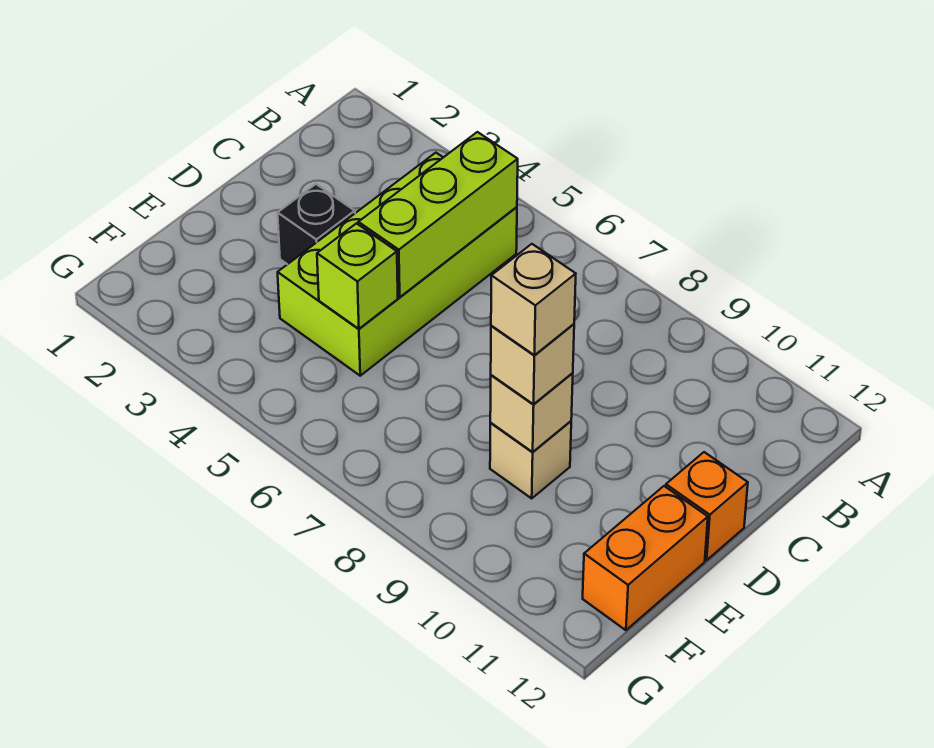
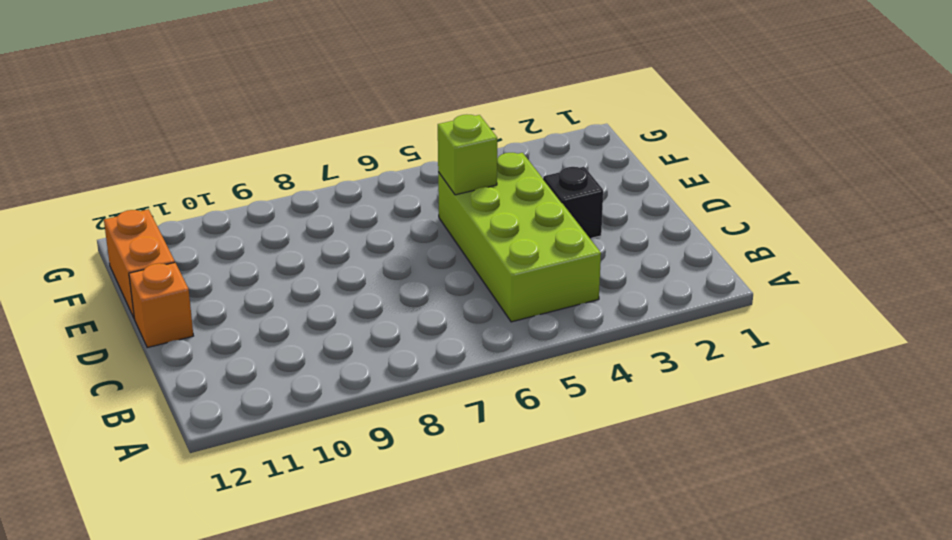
none -> tan 1x1 brick [490,421,571,498]
none -> lime 1x3 brick [358,132,518,297]

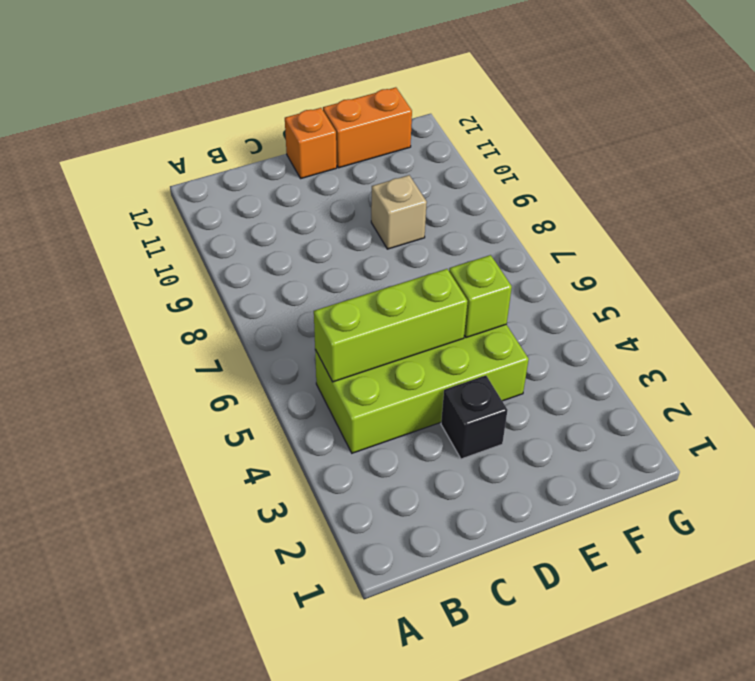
none -> tan 1x1 brick [490,373,573,452]
none -> tan 1x1 brick [491,324,574,405]

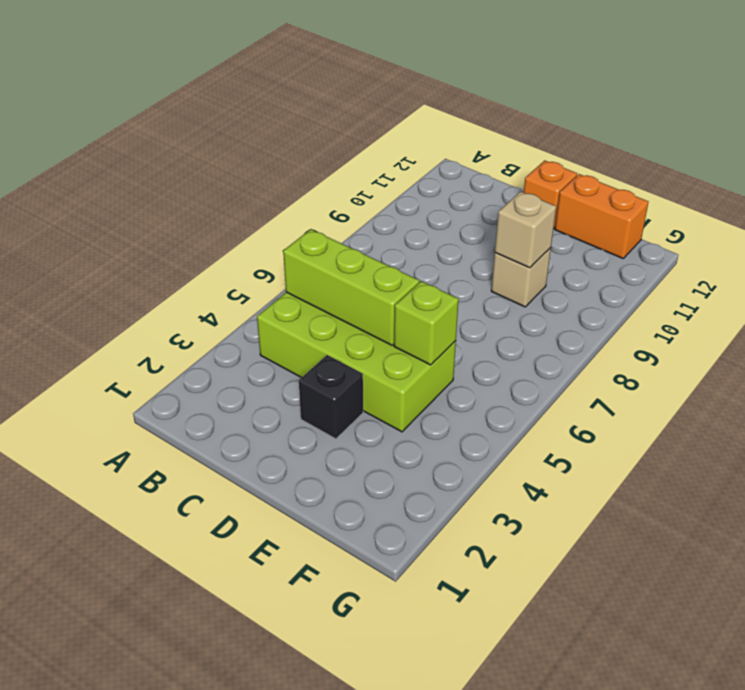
none -> tan 1x1 brick [491,324,574,405]
none -> tan 1x1 brick [491,244,576,355]

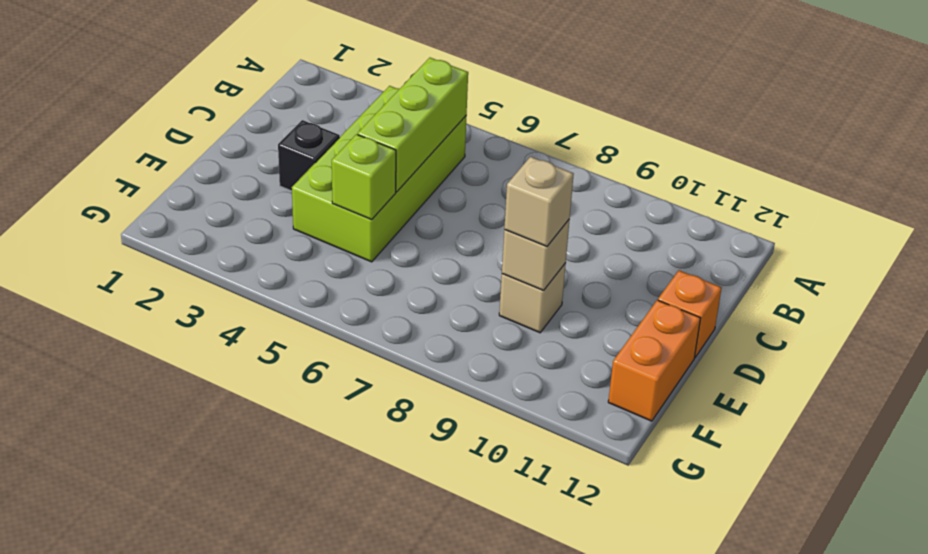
none -> tan 1x1 brick [491,244,576,355]

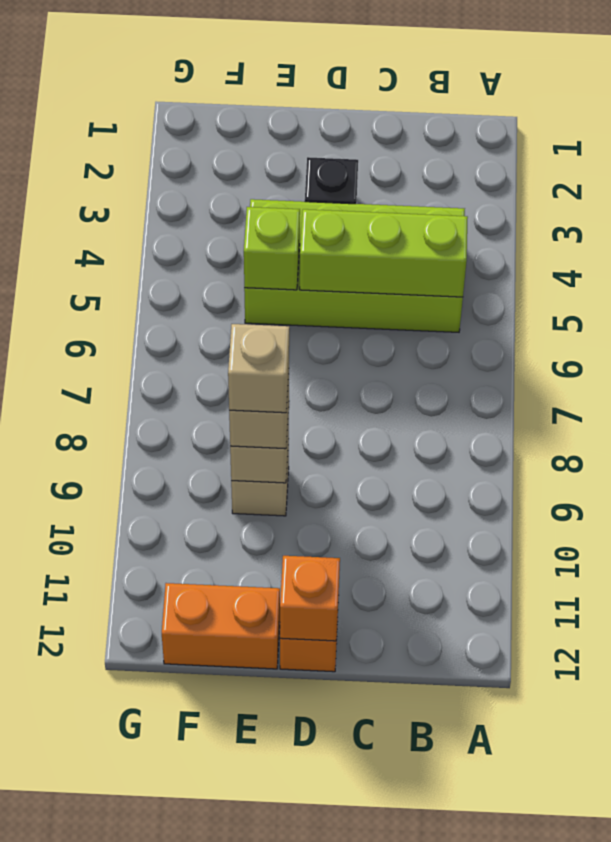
orange 1x1 brick [280,556,340,641] -> none

